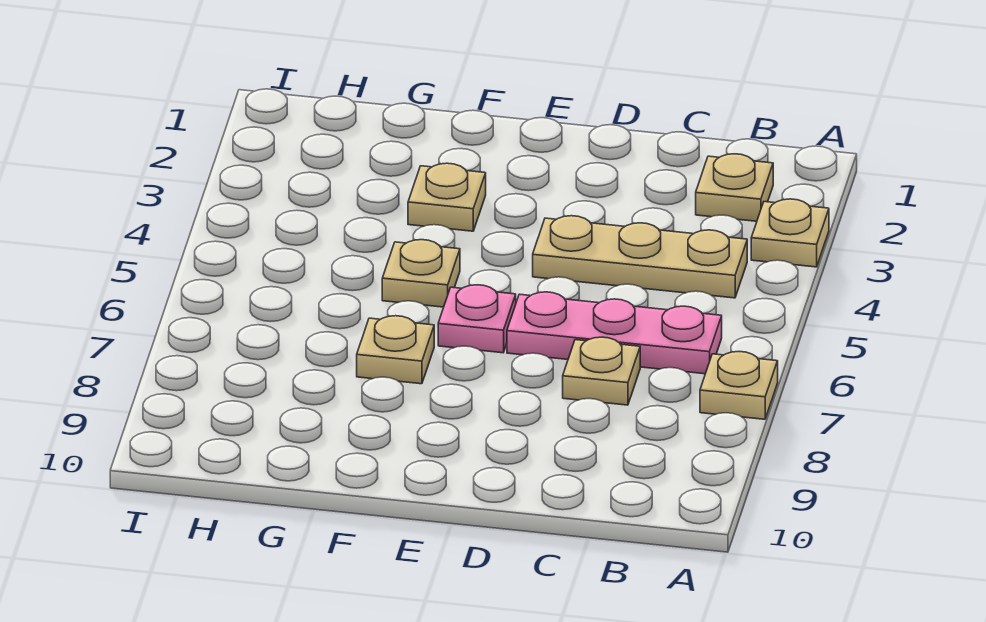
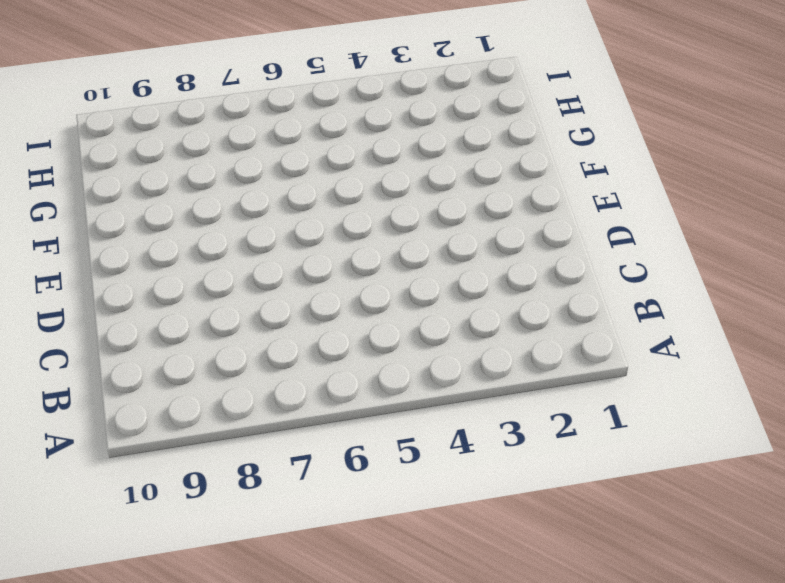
none -> tan 1x1 plate [751,199,829,267]
none -> tan 1x1 plate [700,352,778,419]

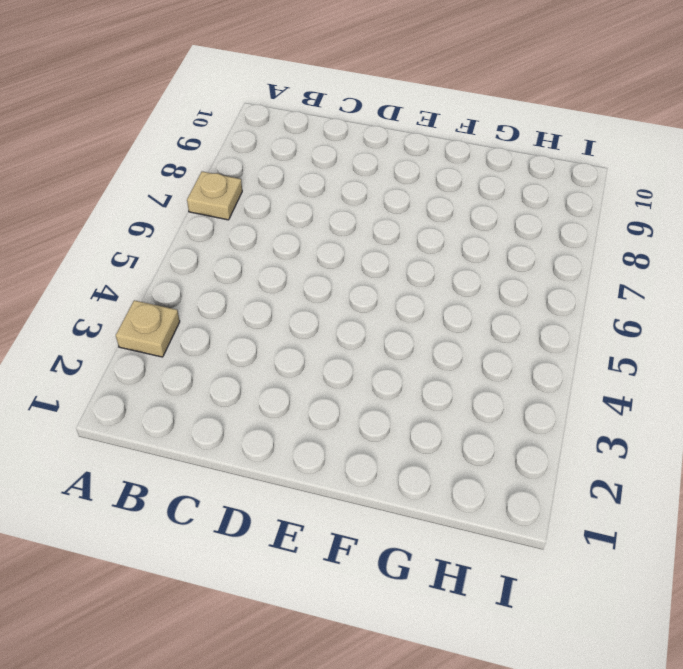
none -> tan 1x1 plate [696,154,773,221]
none -> tan 1x3 plate [533,216,747,298]

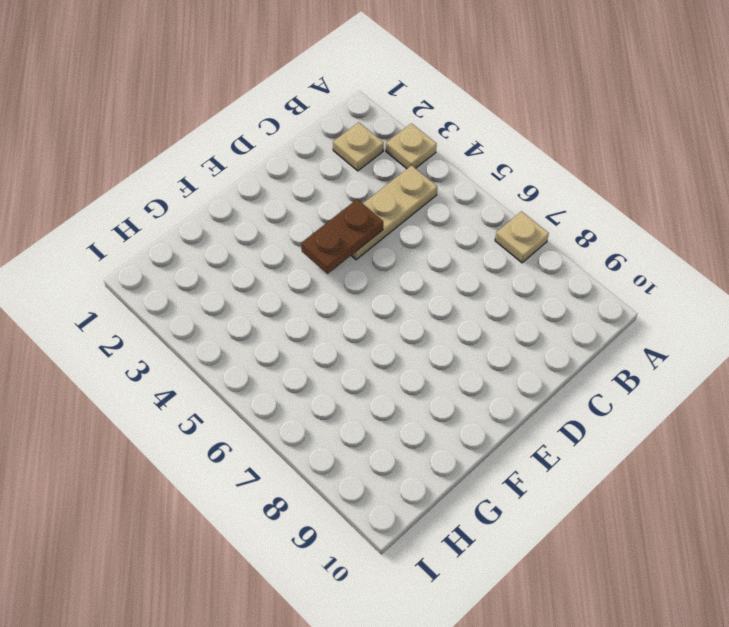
brown 1x2 plate [301,199,383,274] -> none
none -> pink 1x3 plate [507,292,722,374]
none -> tan 1x1 plate [563,337,640,405]

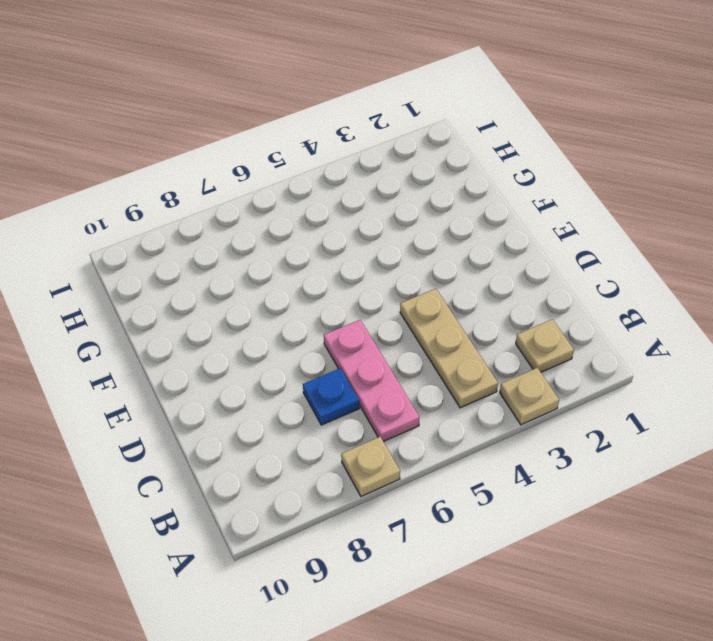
blue 1x1 plate [303,368,359,425] -> tan 1x1 plate [563,337,640,405]
none -> pink 1x1 plate [438,285,516,353]
none -> tan 1x1 plate [408,163,486,231]

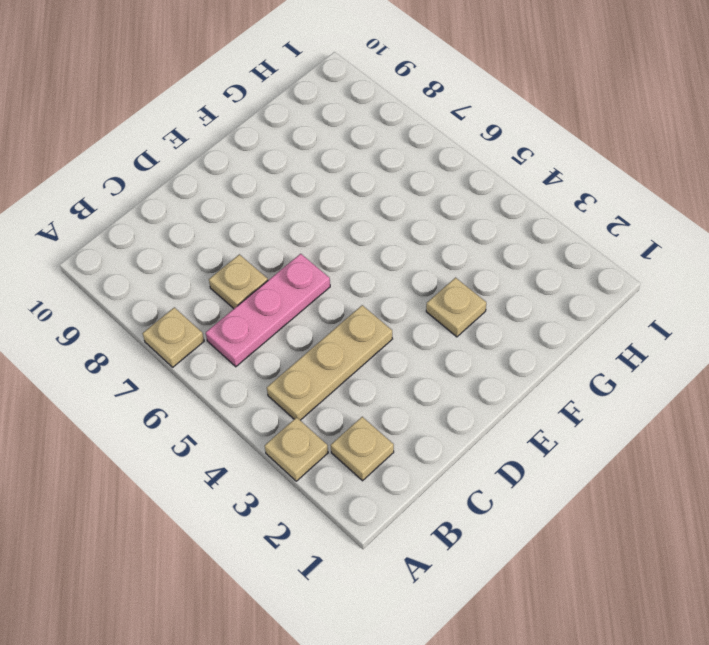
none -> pink 1x1 plate [438,285,516,353]
none -> tan 1x1 plate [382,240,460,307]

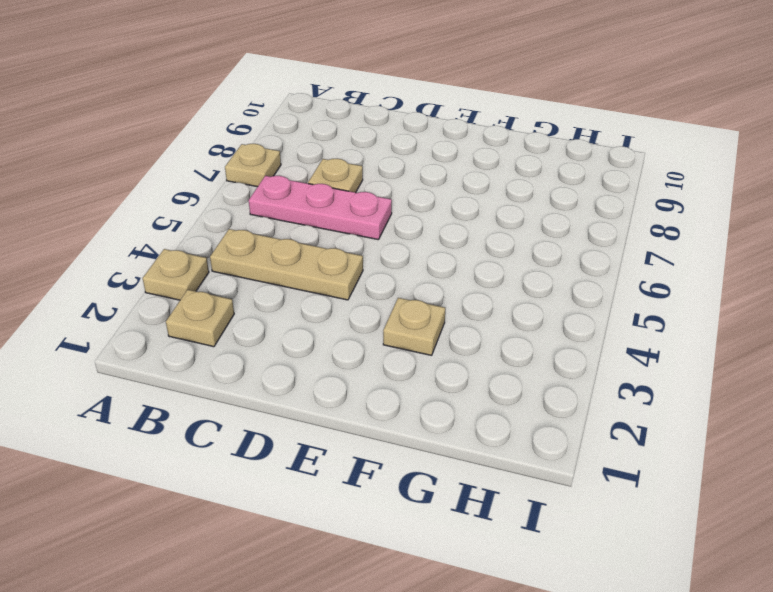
none -> pink 1x1 plate [438,285,516,353]
none -> tan 1x1 plate [382,240,460,307]

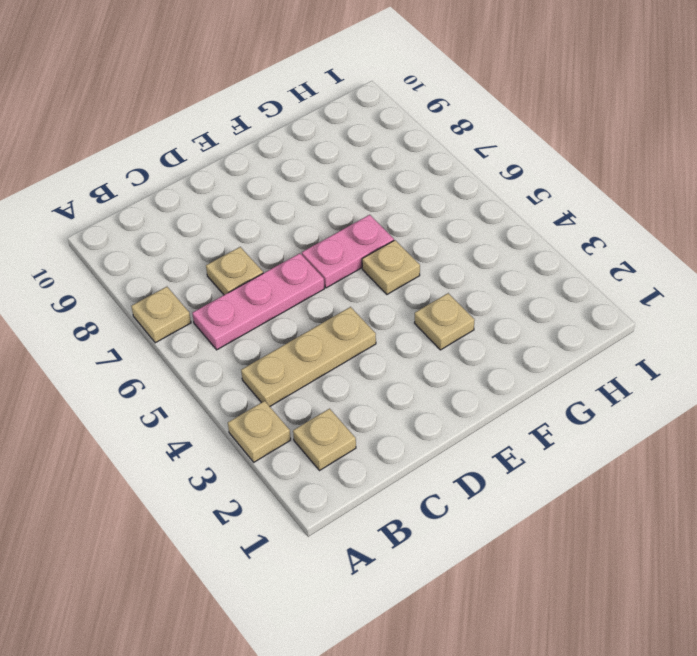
pink 1x2 plate [302,215,394,288] -> pink 1x1 plate [438,285,516,353]
none -> tan 1x1 plate [357,316,434,384]

